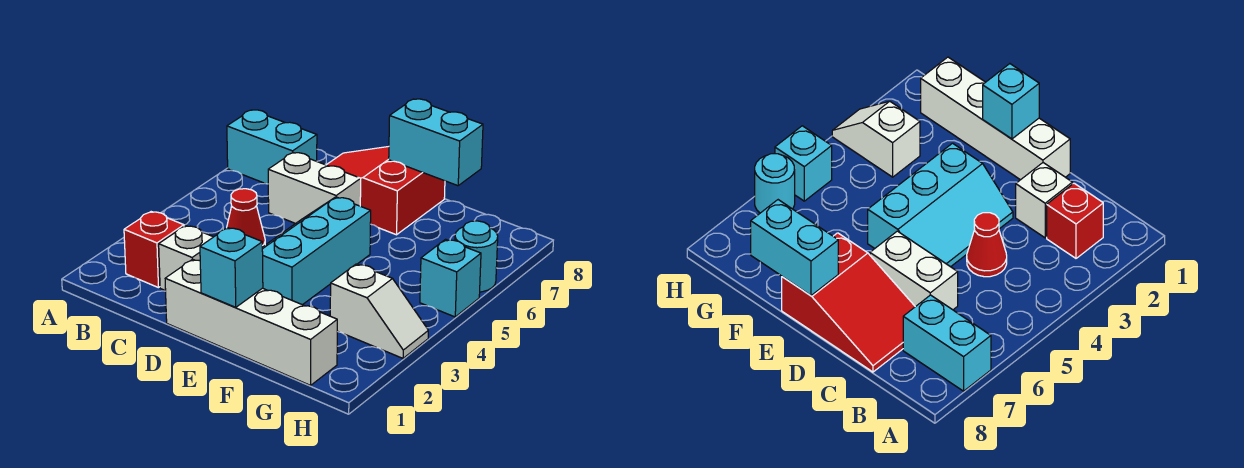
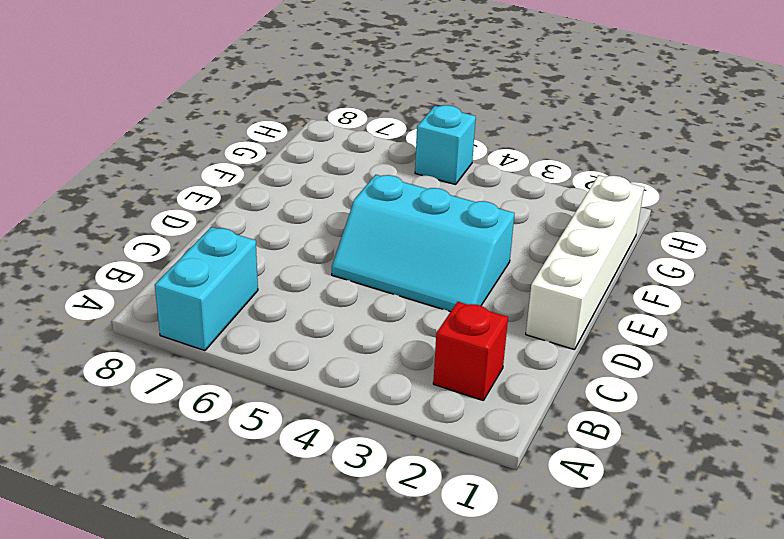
none -> white 1x1 brick [159,226,213,291]
none -> red 1x1 cone [227,189,265,247]
none -> white 1x2 brick [268,153,361,224]

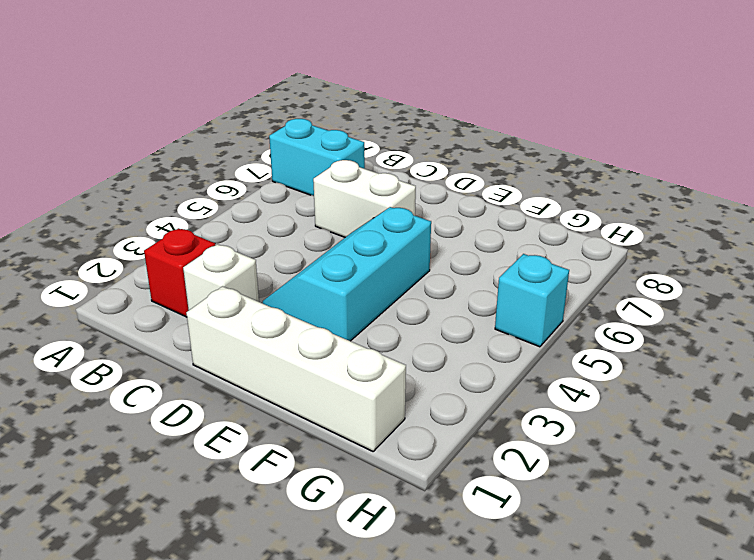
none -> red 1x1 cone [227,189,265,247]
none -> red 2x3 slope [327,147,445,235]
none -> white 1x2 slope [330,264,428,358]

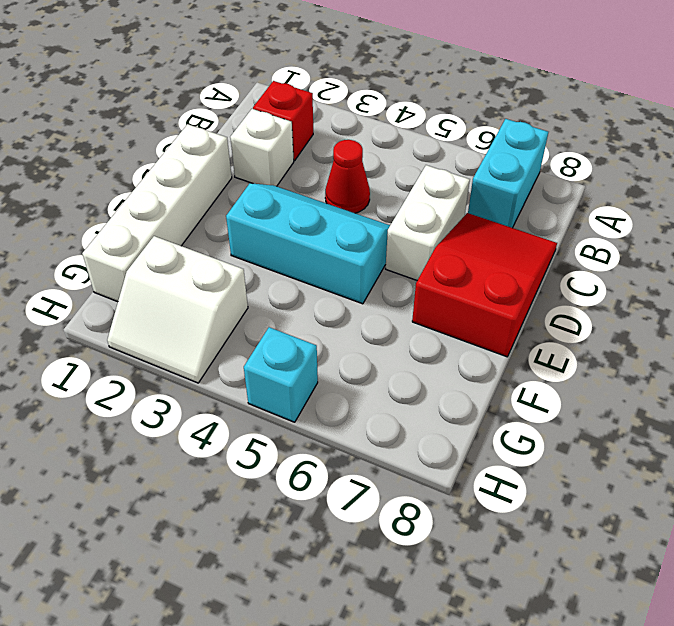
white 2x2 slope [107,236,248,383] -> white 1x2 slope [330,264,428,358]
none -> cyan 1x1 round brick [455,221,498,292]
none -> cyan 1x1 brick [200,228,263,307]
none -> cyan 1x2 brick [389,99,483,186]

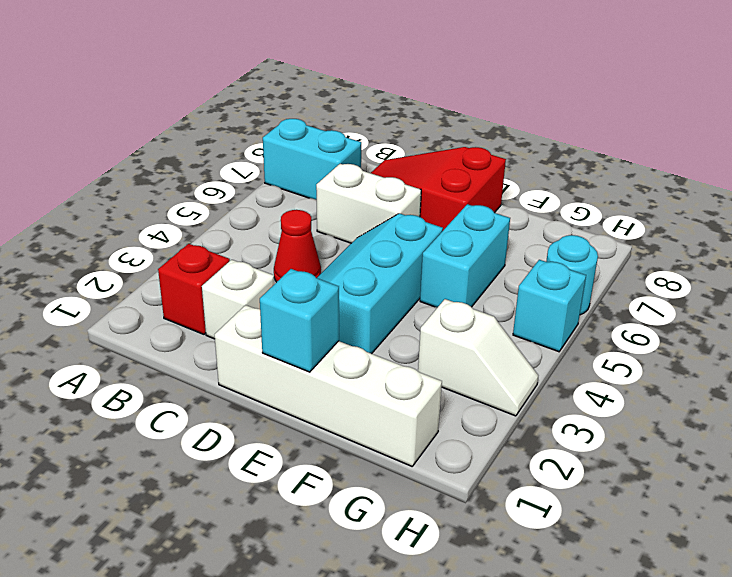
cyan 1x2 brick [420,204,510,308] -> cyan 1x2 brick turned to [389,99,483,186]

